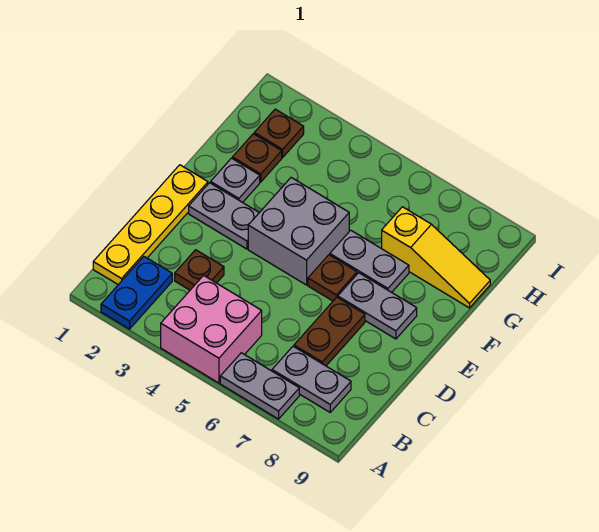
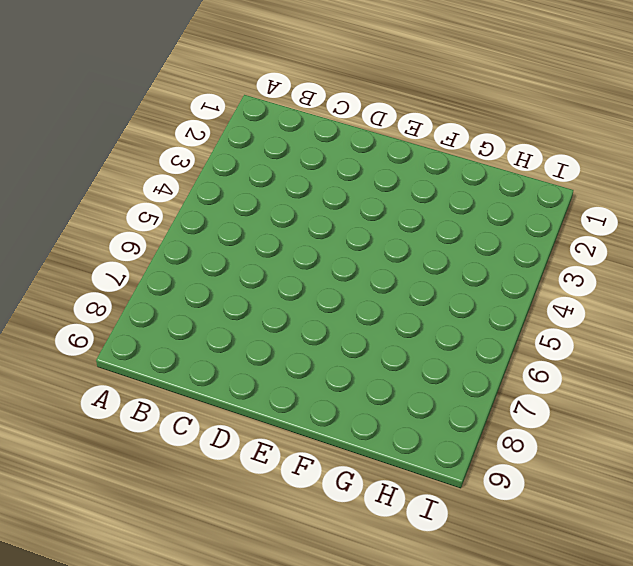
none -> blue 1x2 plate [101,257,172,329]
none -> pink 2x2 brick [161,276,262,383]
none -> grey 1x2 plate [220,353,299,419]

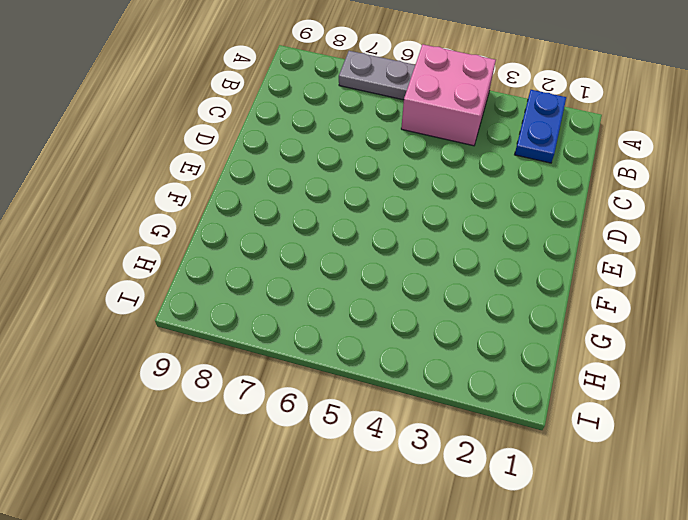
none -> yellow 1x4 plate [93,165,208,285]
none -> grey 1x2 plate [272,346,351,412]
none -> brown 1x1 plate [175,250,224,290]

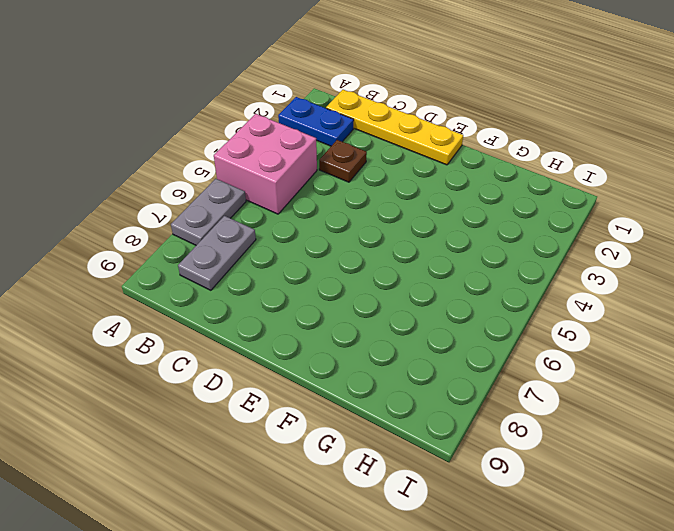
none -> brown 1x2 plate [294,297,365,366]
none -> grey 1x2 plate [189,183,259,249]
none -> grey 2x2 brick [248,178,349,285]

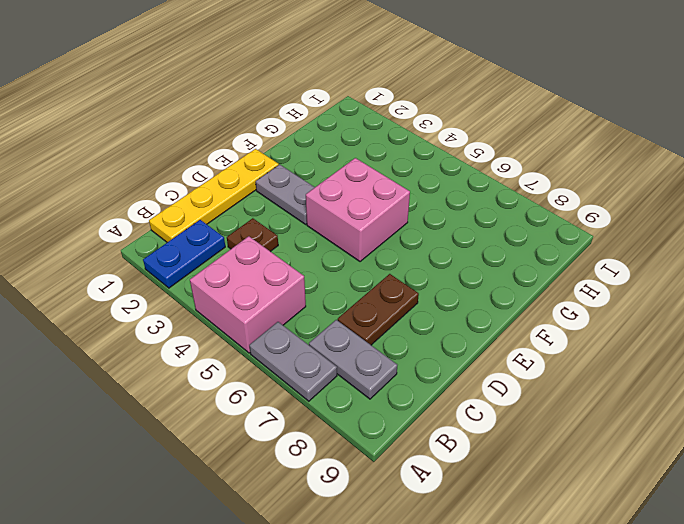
pink 2x2 brick [306,158,410,262] -> grey 2x2 brick [248,178,349,285]
none -> brown 1x1 plate [308,255,357,301]
none -> grey 1x2 plate [338,273,417,339]
none -> grey 1x1 plate [211,158,260,203]

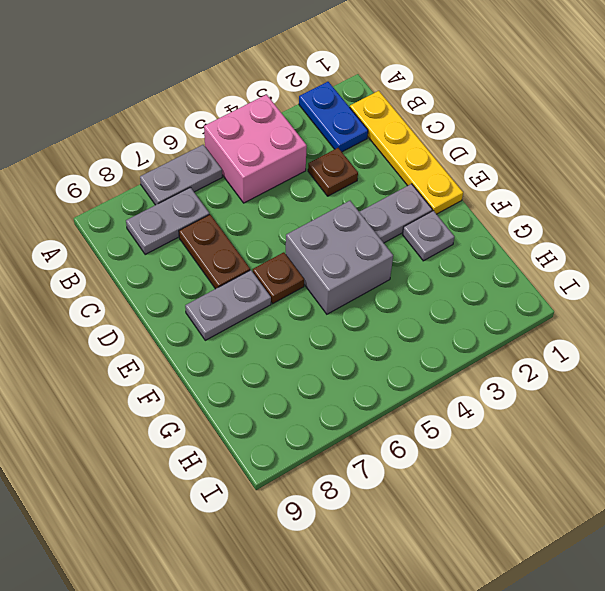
none -> grey 1x2 plate [330,230,409,292]
none -> brown 1x1 plate [232,134,282,182]
none -> yellow 1x3 slope [382,207,490,308]

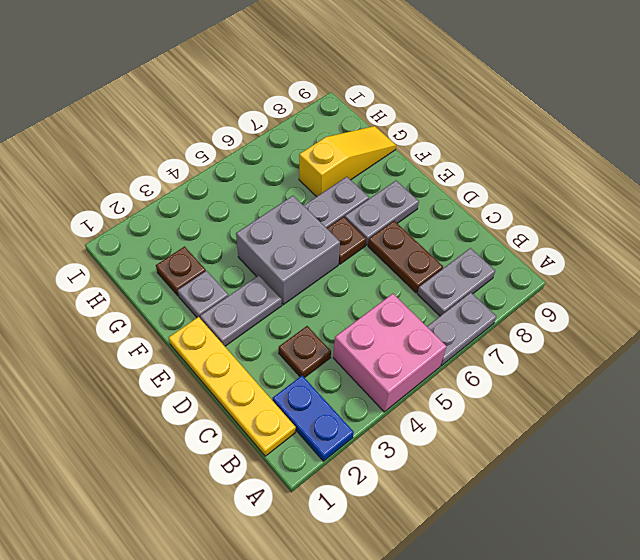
none -> brown 1x1 plate [254,109,304,157]

